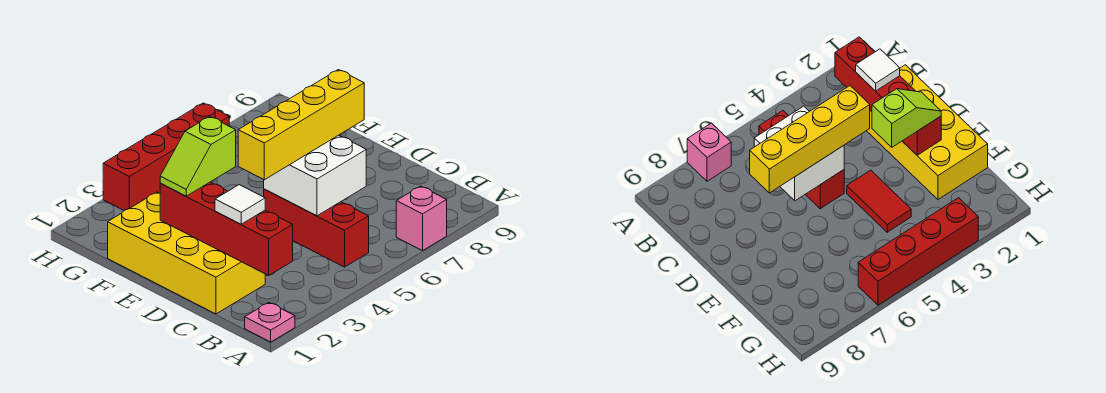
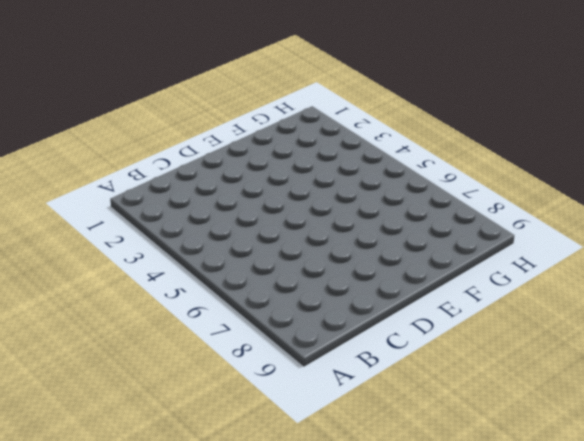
none -> pink 1x1 plate [245,302,295,342]
none -> pink 1x1 brick [396,186,447,251]

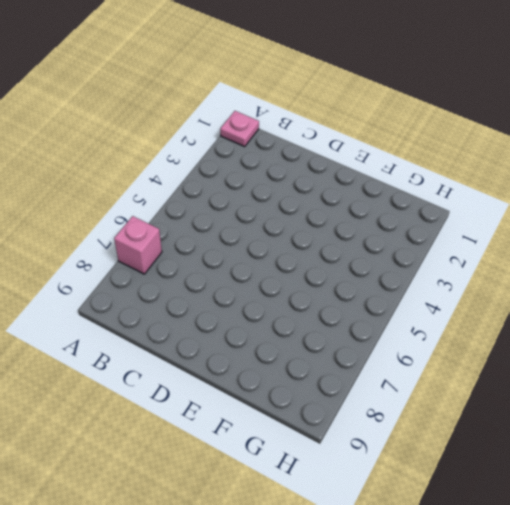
none -> red 1x3 brick [264,189,369,267]
none -> yellow 2x4 brick [108,192,265,314]

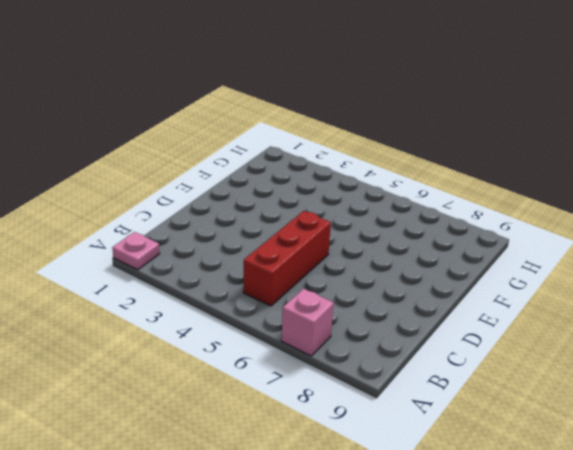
none -> yellow 2x4 brick [108,192,265,314]
none -> red 1x2 tile [847,170,911,232]

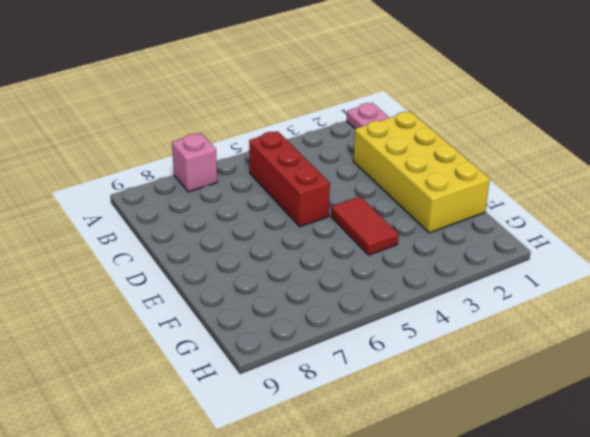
none -> red 1x4 brick [103,103,229,210]
none -> red 1x4 brick [160,182,293,276]

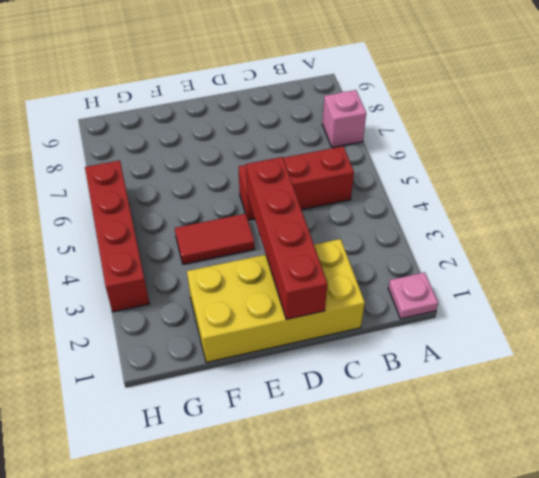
red 1x4 brick [246,157,327,320] -> red 1x4 brick turned to [160,182,293,276]
none -> white 2x2 brick [264,135,366,216]
none -> white 1x1 tile [215,185,265,224]

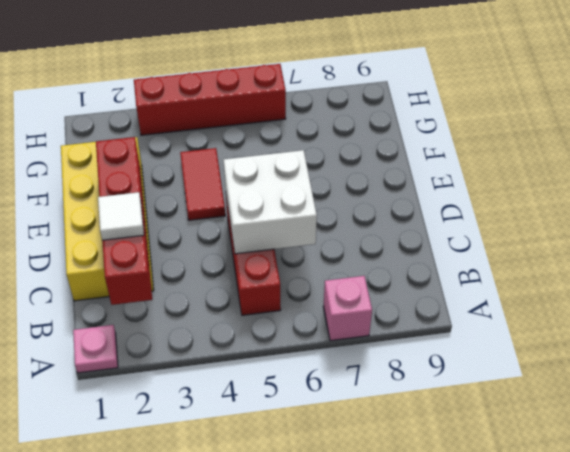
none -> yellow 1x4 brick [238,70,364,180]
none -> lime 1x2 slope [160,116,236,196]

